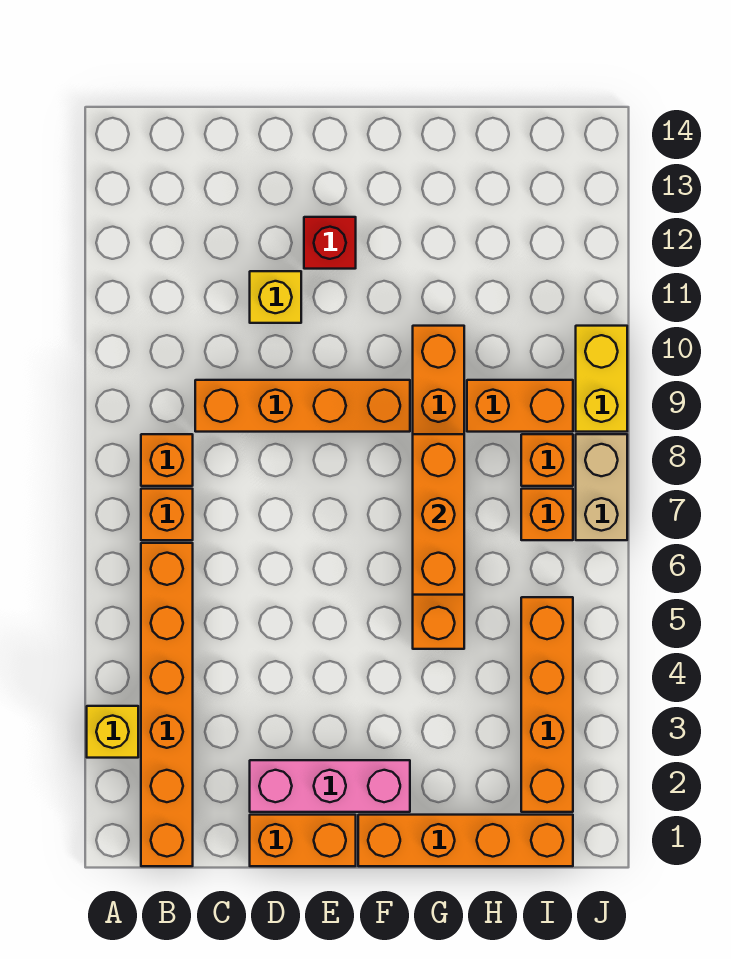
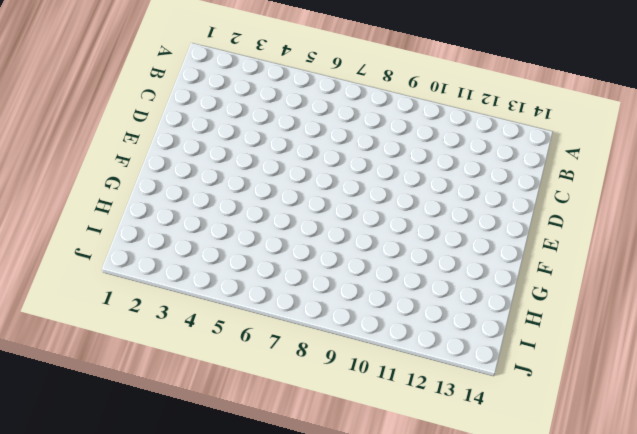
none -> yellow 1x1 brick [87,706,138,758]
none -> orange 1x6 brick [141,543,193,866]
none -> orange 1x1 brick [141,489,193,540]

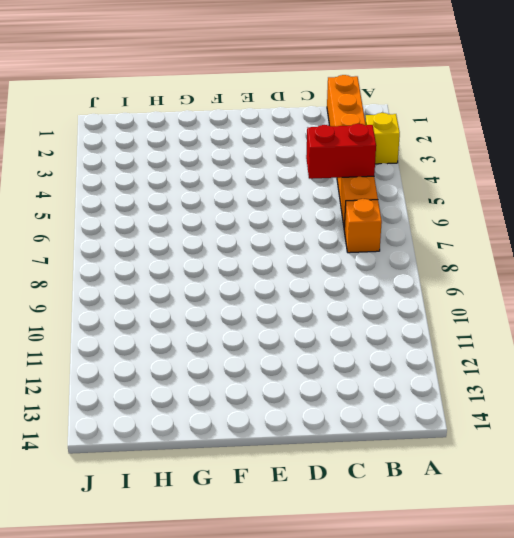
red 1x2 brick [306,124,376,179] -> none
none -> orange 1x1 brick [141,434,193,486]
none -> orange 1x4 brick [195,380,410,432]
none -> orange 1x2 brick [250,815,356,866]

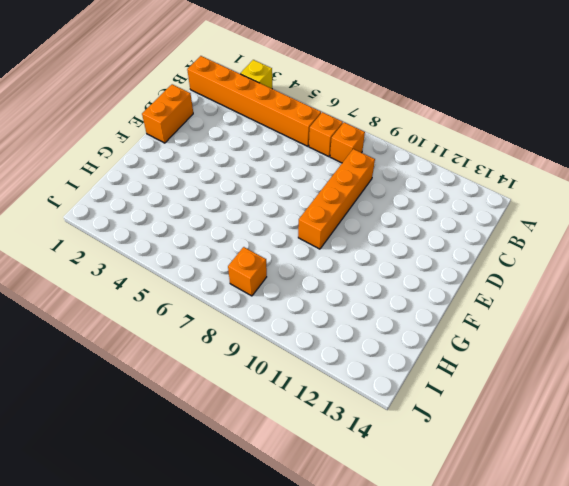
none -> pink 1x3 brick [250,760,410,812]
none -> yellow 1x1 brick [250,271,301,323]
none -> red 1x1 brick [304,217,356,269]

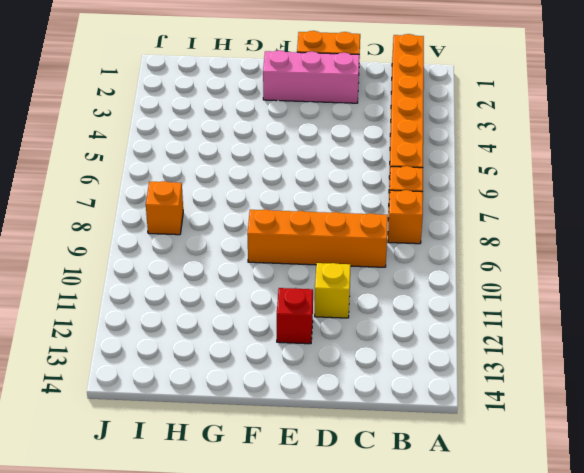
none -> yellow 1x1 brick [87,706,138,758]
none -> orange 1x4 brick [358,815,573,866]
none -> orange 1x6 brick [413,326,464,649]

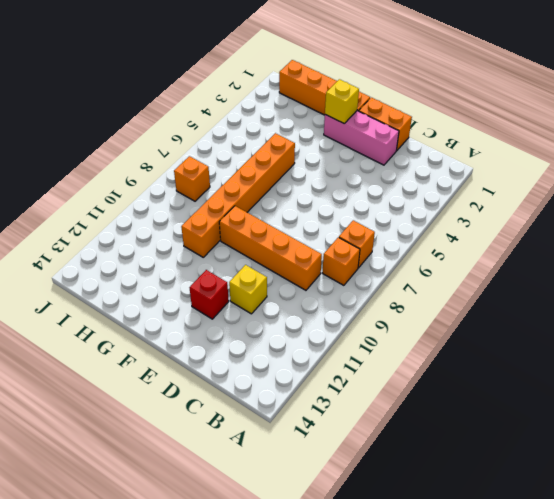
yellow 1x1 brick [325,79,359,123] -> yellow 1x1 brick moved to [87,706,138,758]
none -> orange 1x6 brick [141,543,193,866]
none -> orange 1x2 brick [467,380,573,432]
none -> orange 1x4 brick [521,597,573,812]

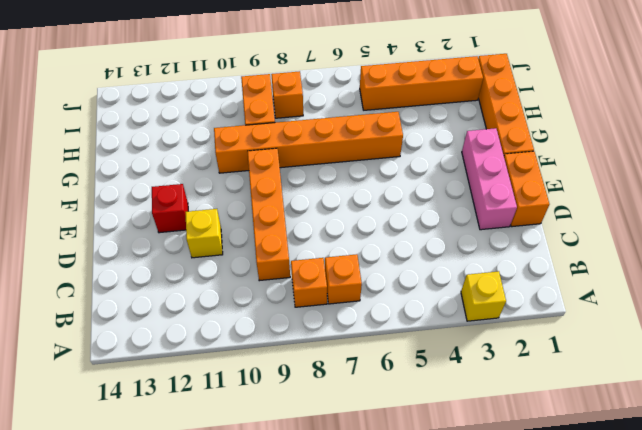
none -> orange 1x6 brick [141,543,193,866]
none -> orange 1x1 brick [521,489,573,540]
none -> tan 1x2 brick [576,434,627,540]

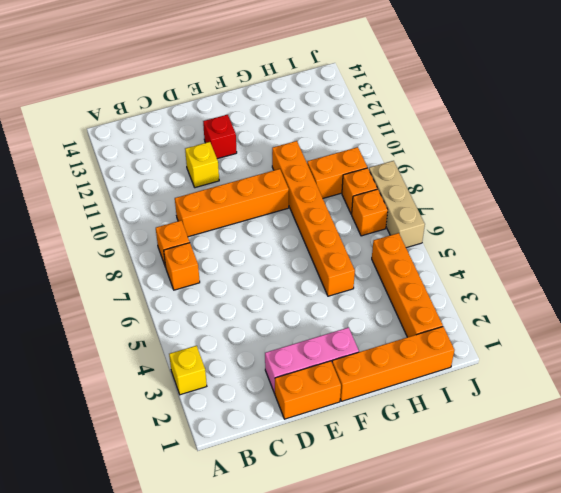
tan 1x3 brick [369,161,425,248] -> tan 1x2 brick [576,434,627,540]
none -> orange 1x6 brick [141,543,193,866]
none -> yellow 1x2 brick [576,326,627,432]
none -> orange 1x3 brick [413,434,464,595]

